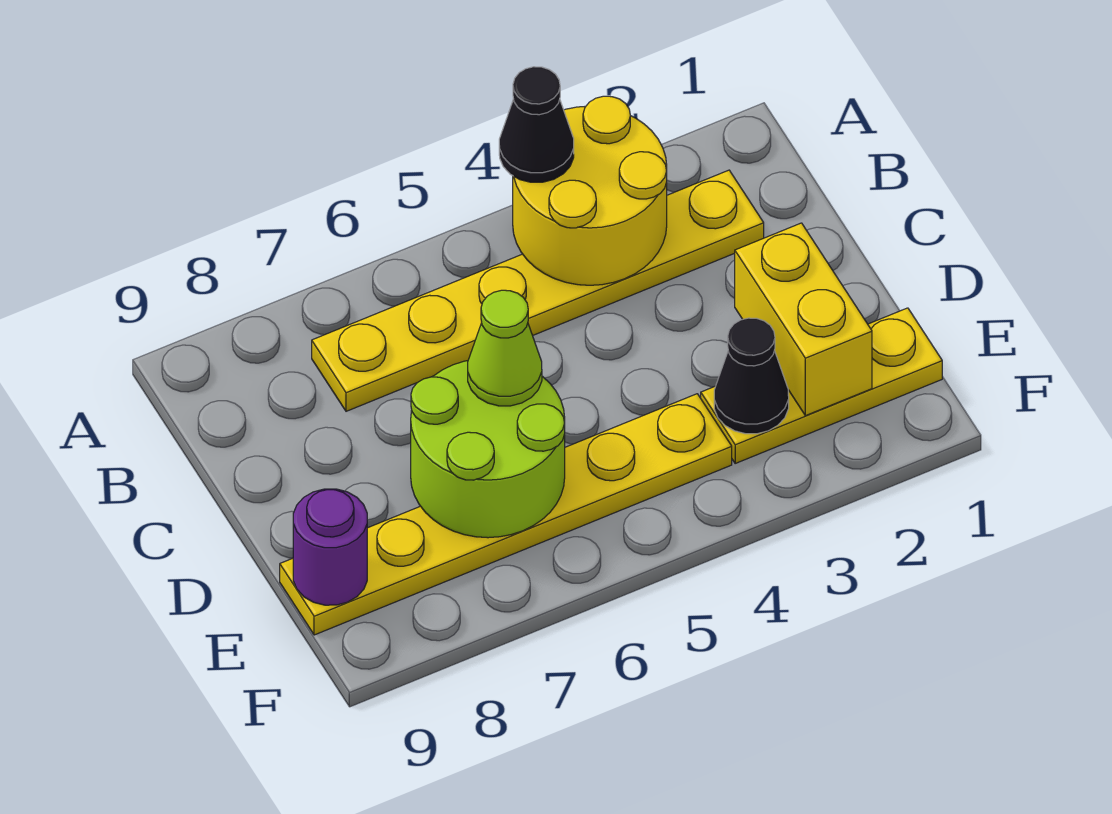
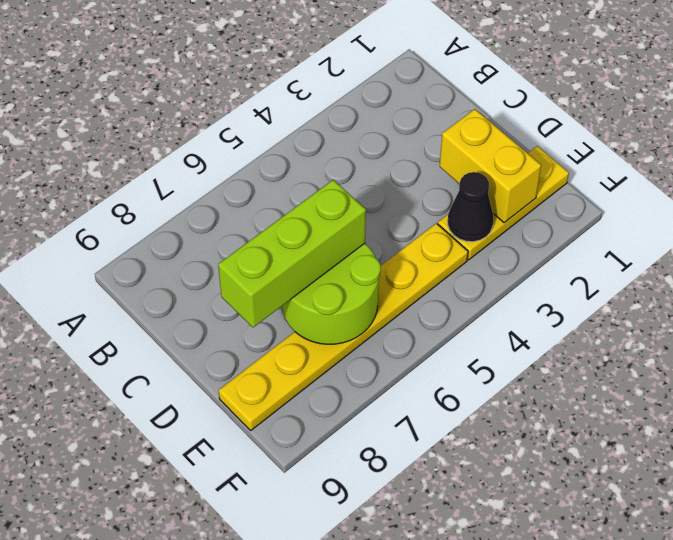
lime 1x3 brick [218,180,366,327] -> lime 1x1 cone [468,290,542,406]
none -> yellow 1x6 plate [312,170,764,411]
none -> yellow 2x2 round brick [513,96,667,285]

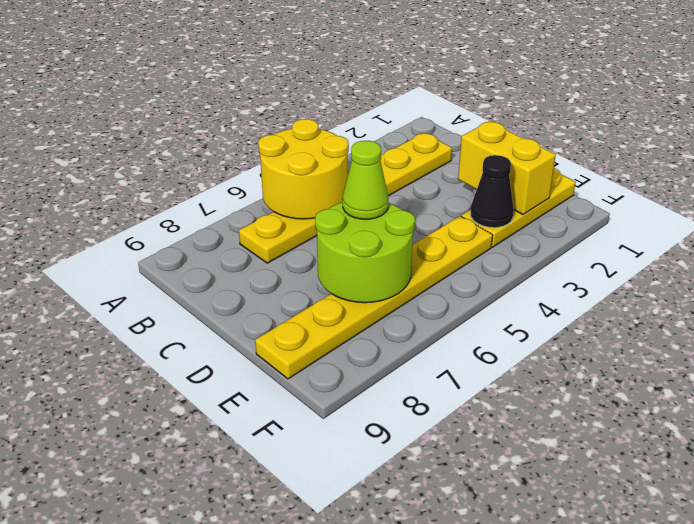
yellow 2x2 round brick [258,119,349,219] -> yellow 2x2 round brick moved to [513,96,667,285]
none -> purple 1x1 round brick [293,489,367,605]
none -> black 1x1 cone [499,67,574,182]

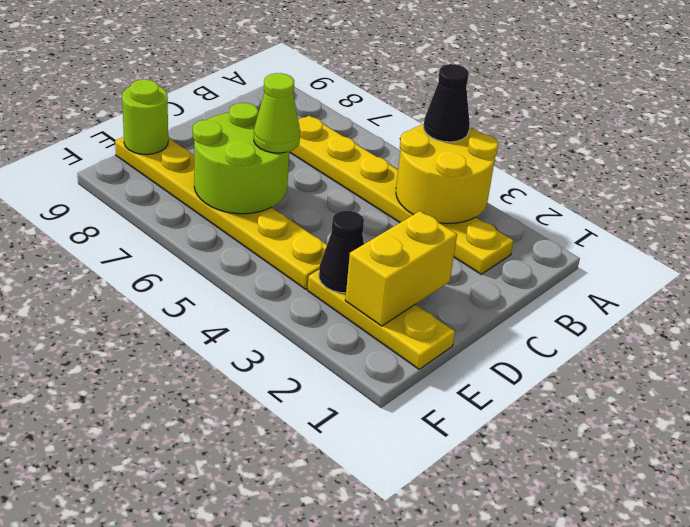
lime 1x1 round brick [122,79,168,154] -> purple 1x1 round brick [293,489,367,605]

